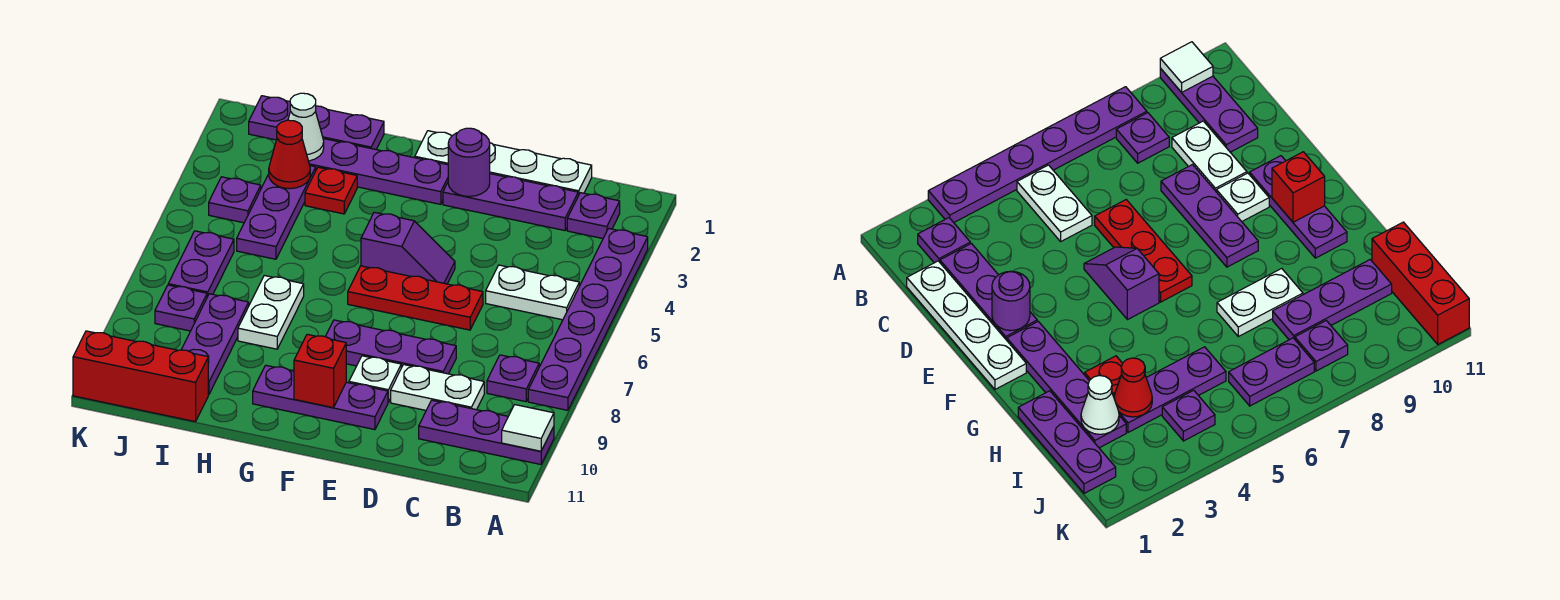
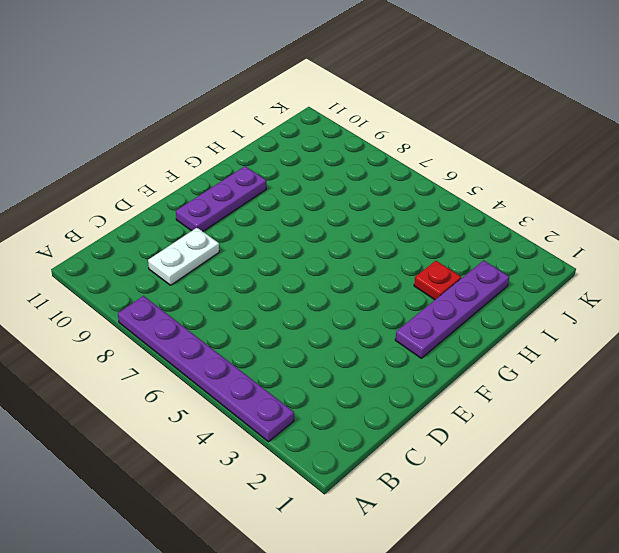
none -> purple 1x3 plate [419,400,554,464]
none -> purple 1x1 plate [567,193,620,239]
none -> white 1x2 plate [486,265,579,320]

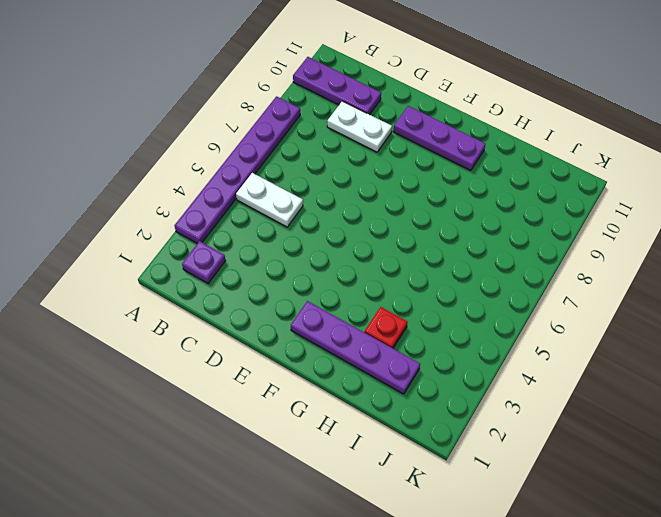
none -> purple 1x1 plate [487,355,539,402]
none -> white 1x4 plate [415,131,592,196]
none -> purple 1x3 plate [443,174,578,231]

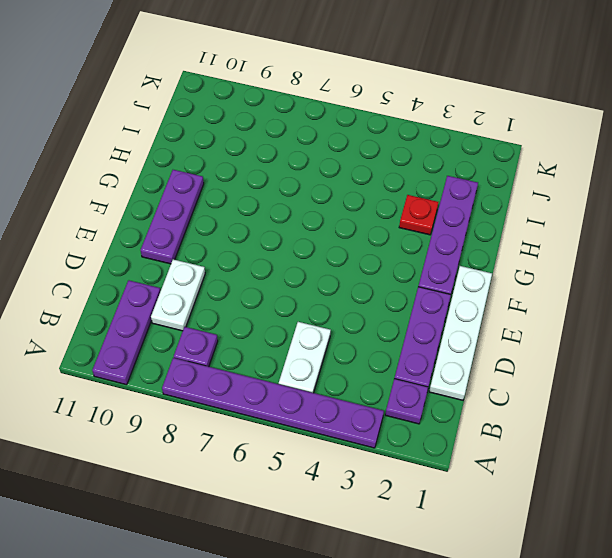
none -> red 1x3 plate [348,266,483,330]
none -> purple 1x3 plate [325,320,456,374]
none -> purple 1x2 slope [361,212,455,284]

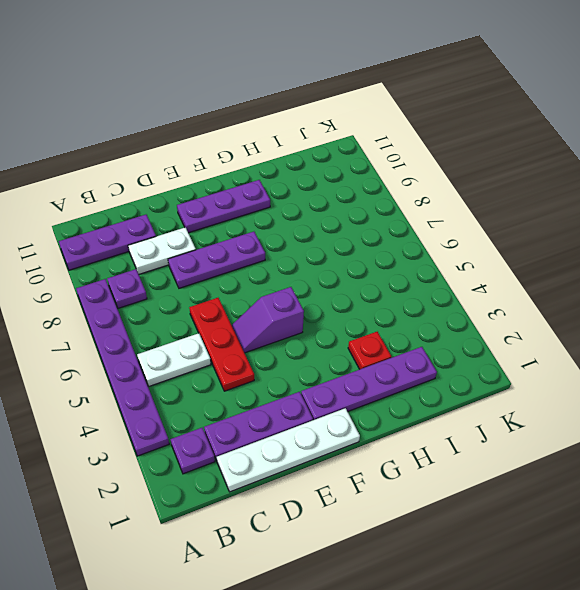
red 1x3 plate [189,298,254,391] -> red 1x3 plate turned to [348,266,483,330]
none -> white 1x1 plate [349,356,401,402]
none -> purple 1x3 plate [249,96,384,149]
none -> white 1x2 plate [238,275,304,349]

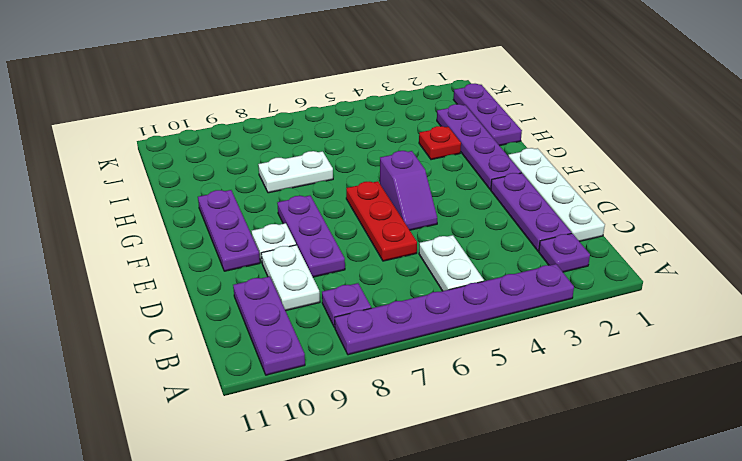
none -> purple 1x3 plate [237,166,316,259]
none -> purple 1x3 plate [181,294,249,395]
none -> red 1x3 brick [73,331,208,422]

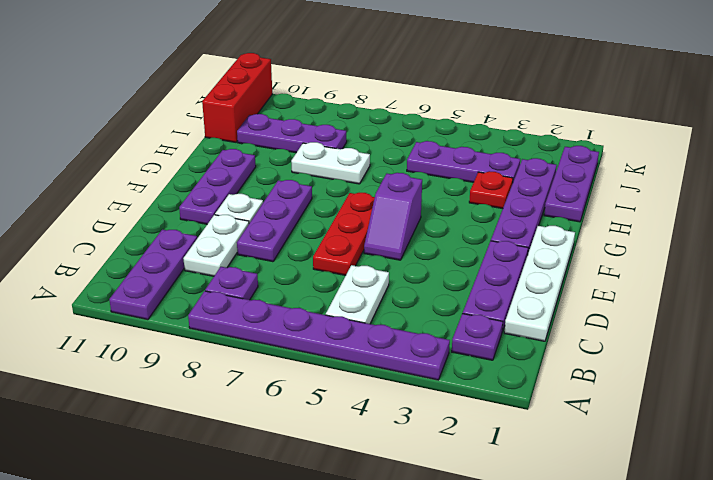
none -> purple 1x1 plate [209,177,261,223]
none -> purple 1x2 plate [168,231,234,297]
none -> purple 1x1 plate [155,285,207,331]

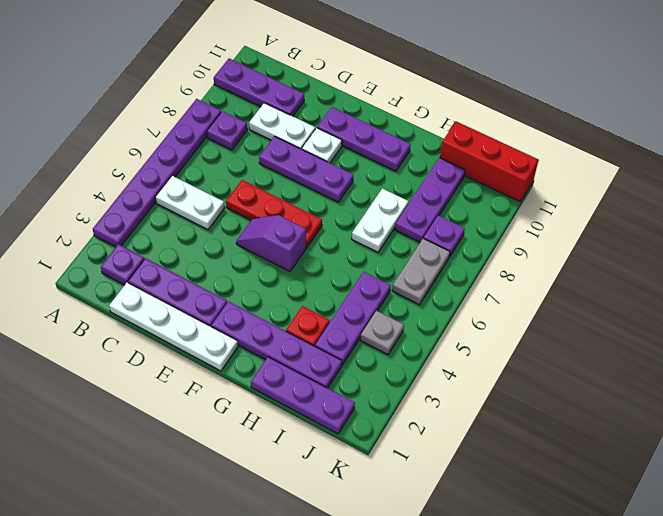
grey 1x1 plate [360,311,404,355] -> purple 1x1 plate [209,177,261,223]
grey 1x2 plate [392,238,450,305] -> purple 1x2 plate [168,231,234,297]
none -> white 1x1 tile [502,405,554,451]
none -> purple 1x1 round brick [448,128,490,196]
none -> red 1x1 brick [294,334,346,408]

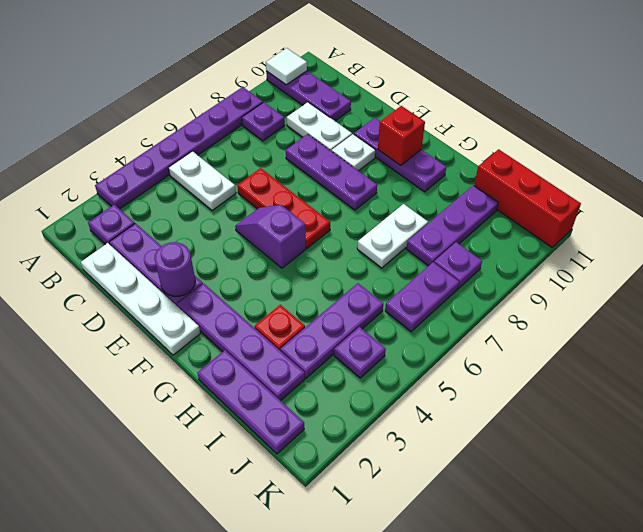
none -> white 1x1 cone [288,93,324,161]
none -> red 1x1 cone [269,120,310,189]

